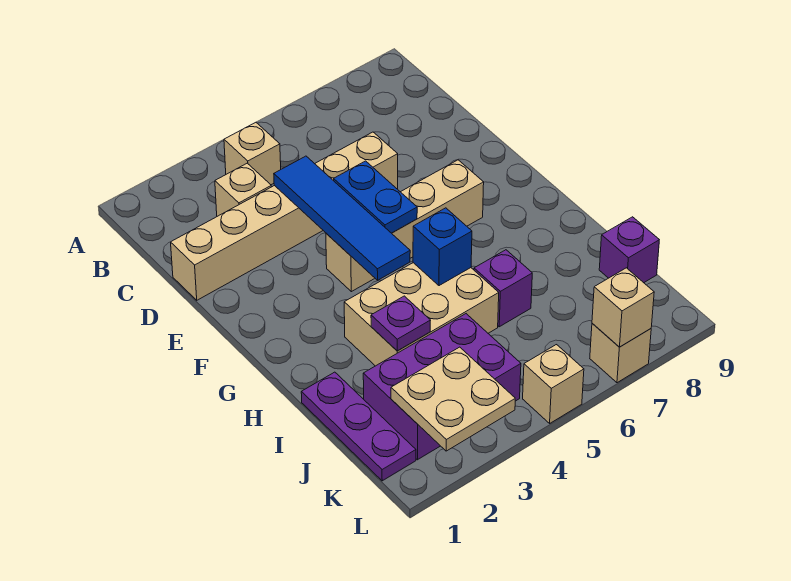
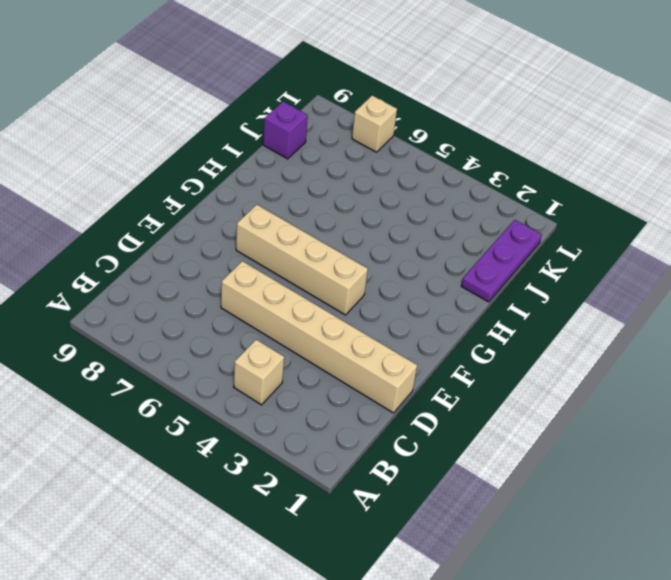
none -> tan 1x1 brick [215,163,271,216]
none -> tan 2x3 brick [344,263,499,366]
none -> purple 1x1 brick [474,250,532,327]

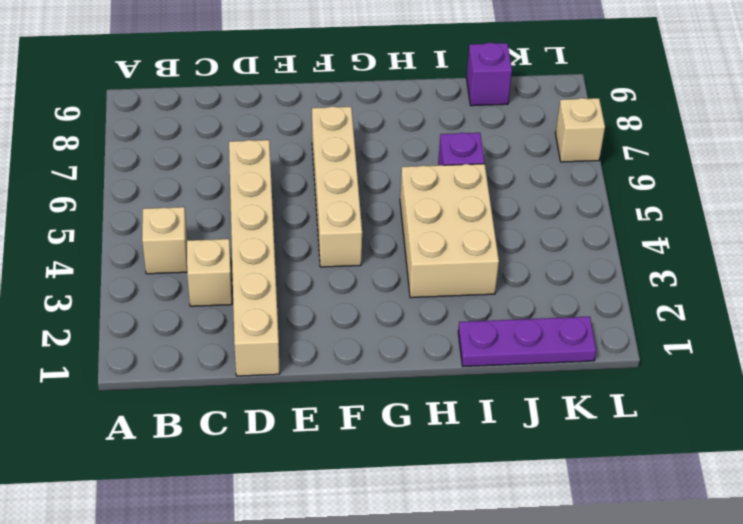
none -> purple 2x3 brick [363,314,521,460]
none -> tan 1x1 brick [523,345,584,423]
none -> blue 1x4 tile [274,156,410,280]

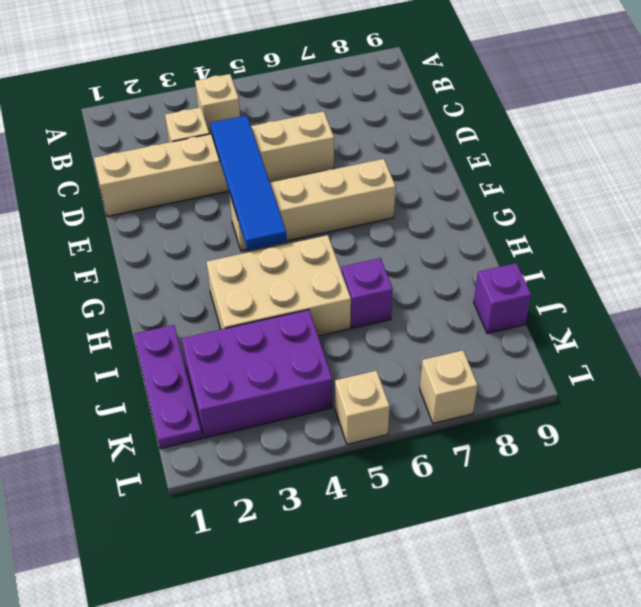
none -> blue 1x2 plate [334,161,417,233]
none -> blue 1x1 brick [413,208,472,286]
none -> purple 1x1 plate [371,296,431,351]

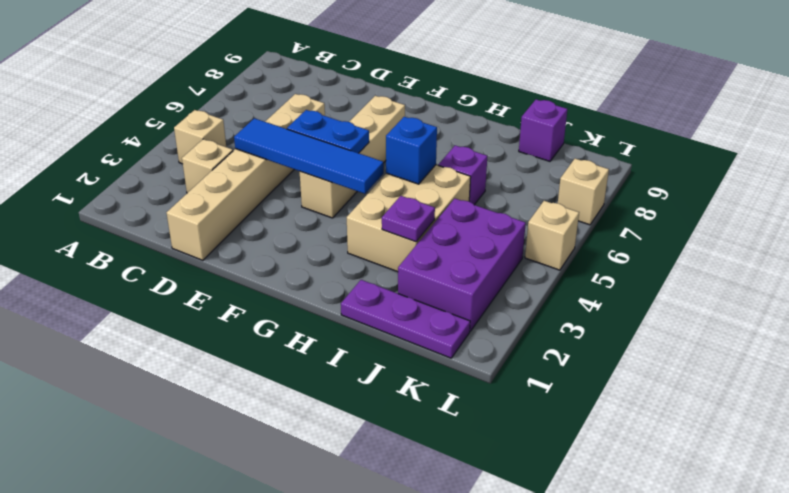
none -> tan 2x2 plate [391,347,515,451]
none -> tan 1x1 brick [592,268,654,347]

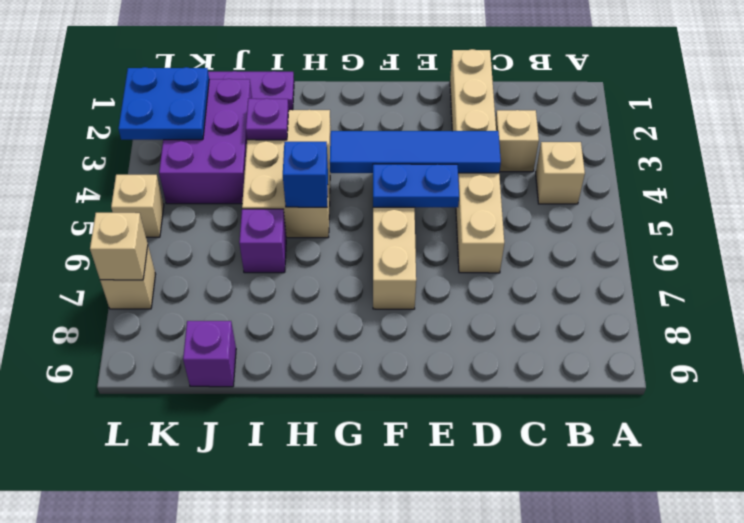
blue 2x2 plate [118,67,209,140] -> tan 2x2 plate [391,347,515,451]

